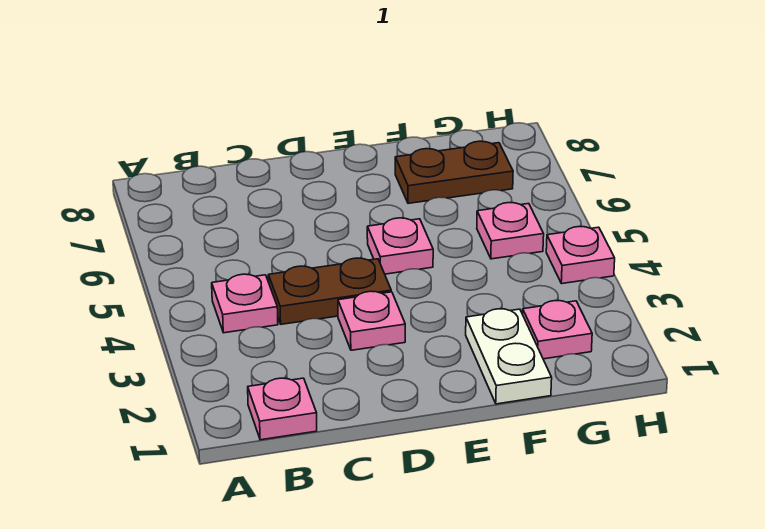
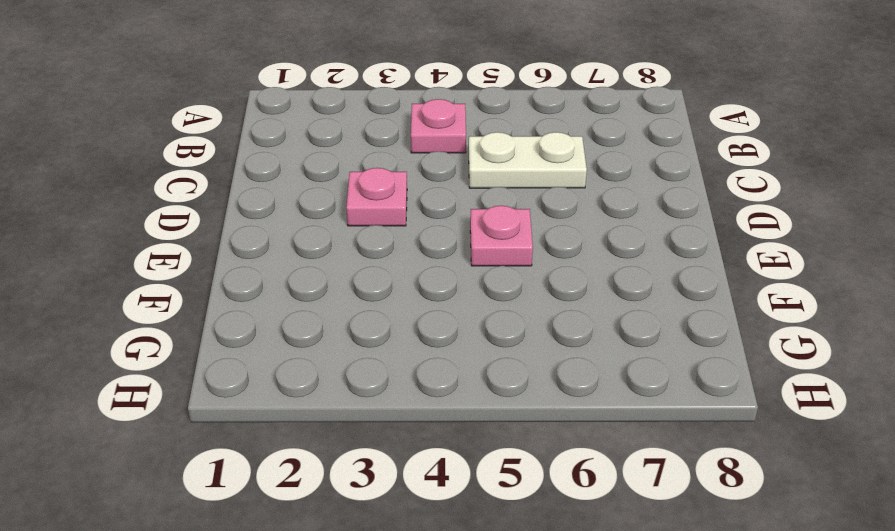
white 1x2 plate [469,132,587,188] -> white 1x2 plate moved to [466,309,552,404]
none -> pink 1x1 plate [248,378,317,440]
none -> brown 1x2 plate [268,258,391,324]

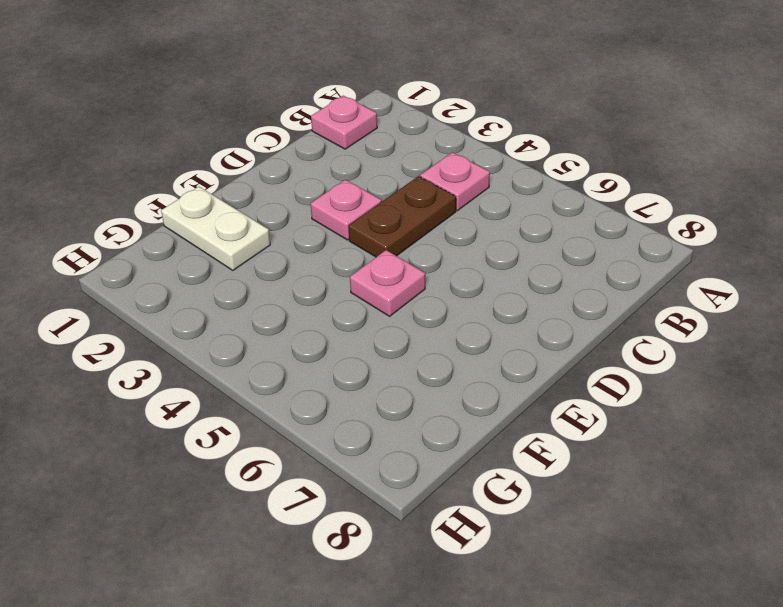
none -> brown 1x2 plate [395,141,513,203]
none -> pink 1x1 plate [523,301,592,359]

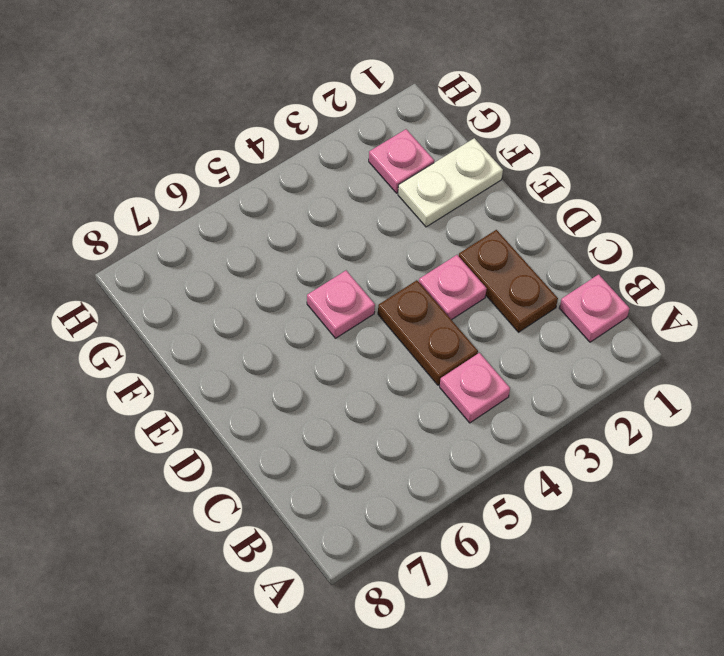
brown 1x2 plate [459,230,558,332] -> brown 1x2 plate moved to [395,141,513,203]
none -> pink 1x1 plate [477,203,544,259]
none -> pink 1x1 plate [546,227,615,284]

